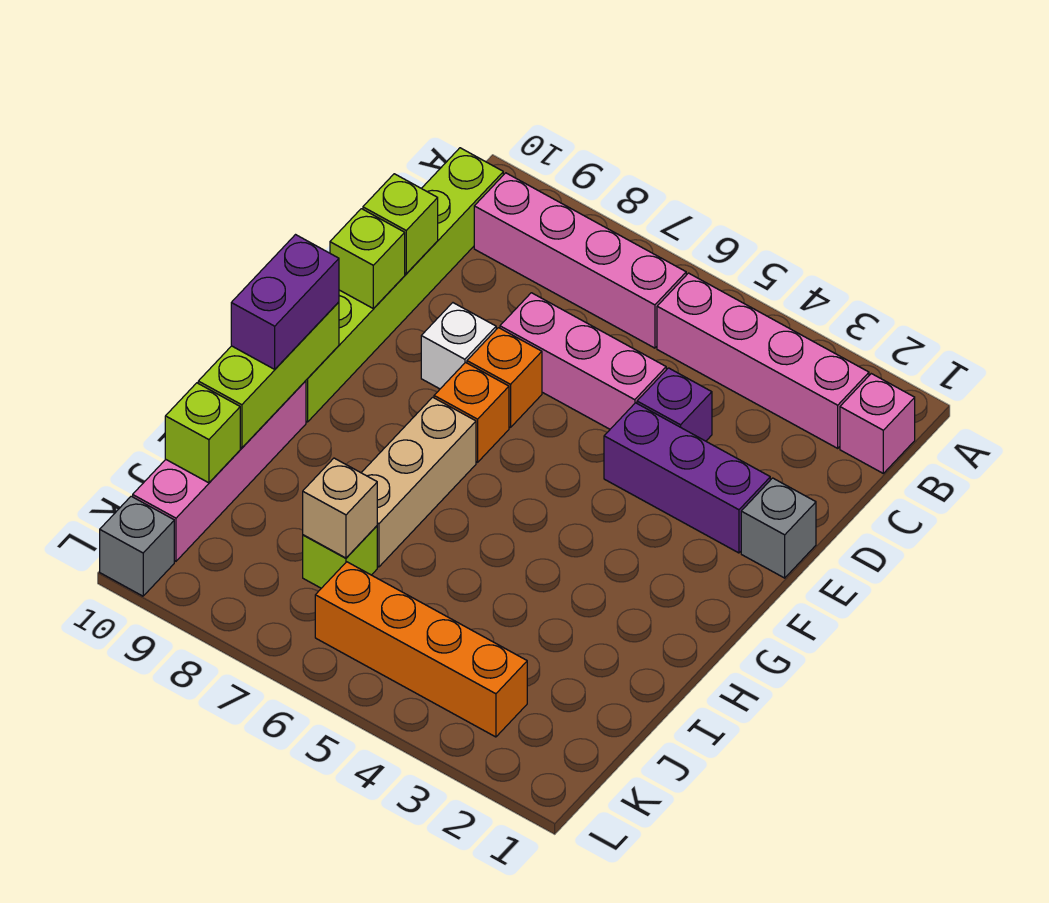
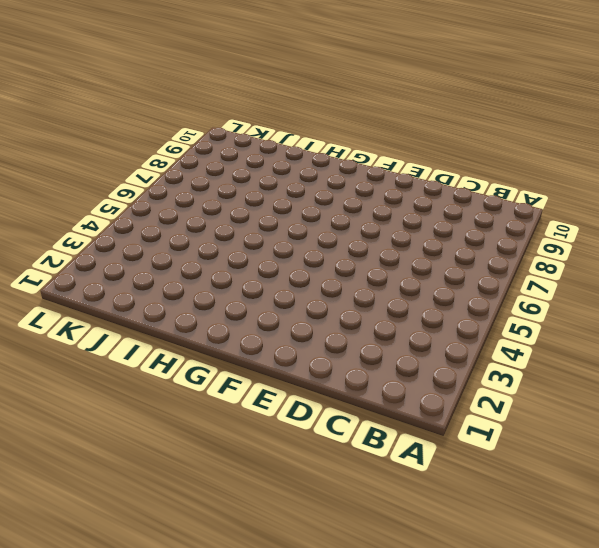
none -> pink 1x1 brick [840,374,915,473]
none -> pink 1x4 brick [657,273,869,448]
none -> pink 1x4 brick [474,173,686,348]

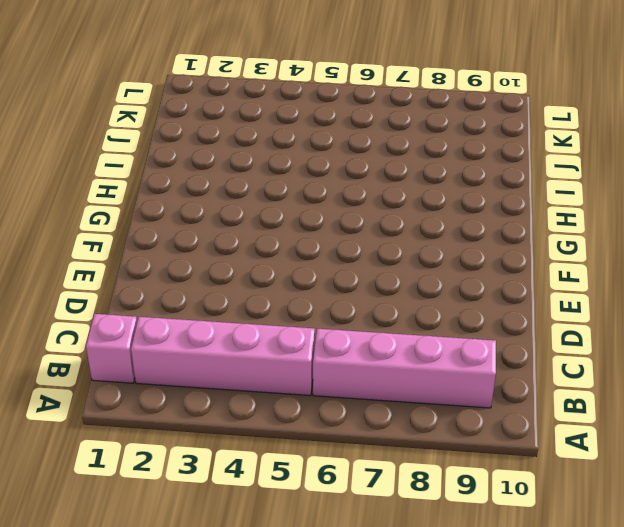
none -> lime 1x6 brick [306,148,503,422]
none -> purple 1x1 brick [637,368,712,441]
none -> pink 1x3 brick [500,293,666,429]

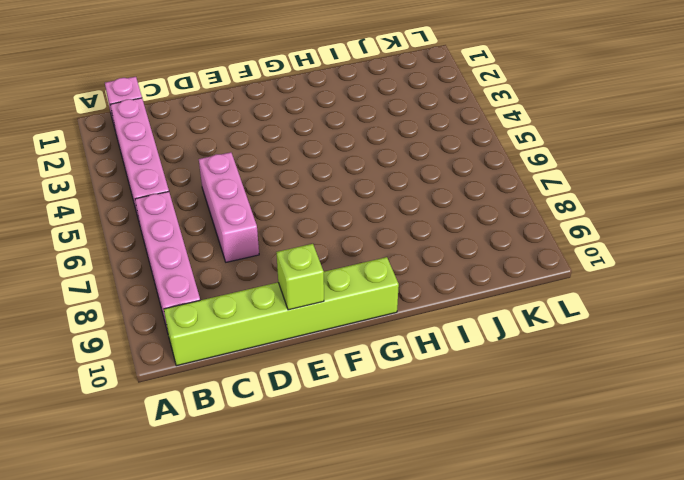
none -> purple 1x1 brick [637,368,712,441]
none -> grey 1x1 brick [741,478,816,578]
none -> purple 1x3 brick [604,403,770,553]

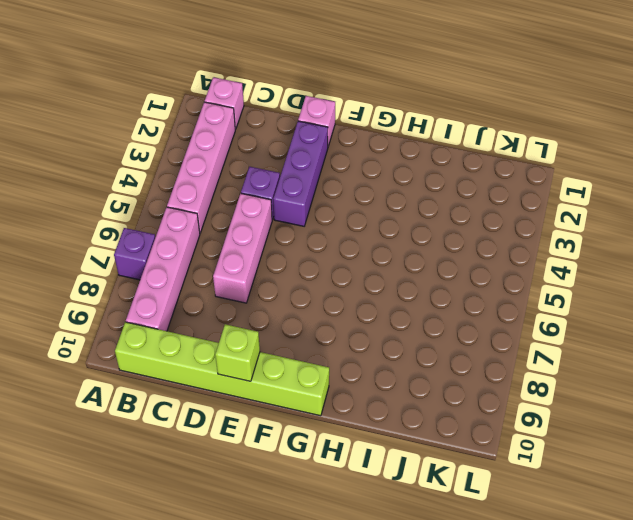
purple 1x1 brick [114,228,155,280] -> none
pink 1x1 brick [298,96,335,146] -> grey 1x1 brick [741,478,816,578]
none -> orange 1x1 brick [467,328,542,428]
none -> white 1x1 brick [421,303,496,389]
none -> orange 1x1 brick [434,362,509,462]

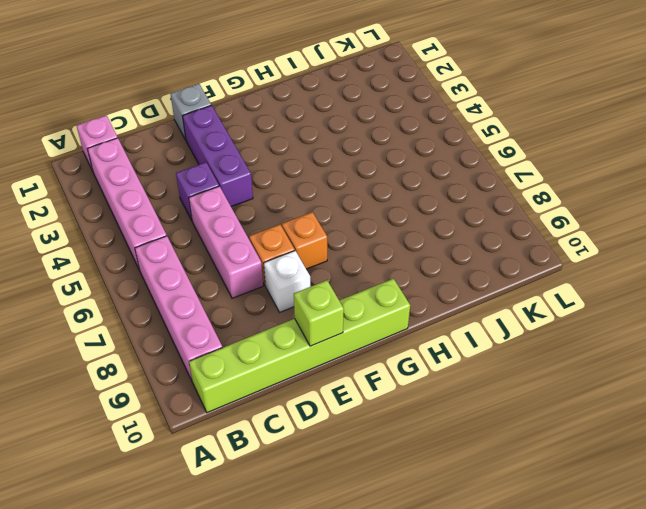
none -> tan 1x3 brick [361,397,476,567]
none -> pink 1x4 brick [133,381,306,561]
none -> lime 1x1 brick [303,526,377,588]

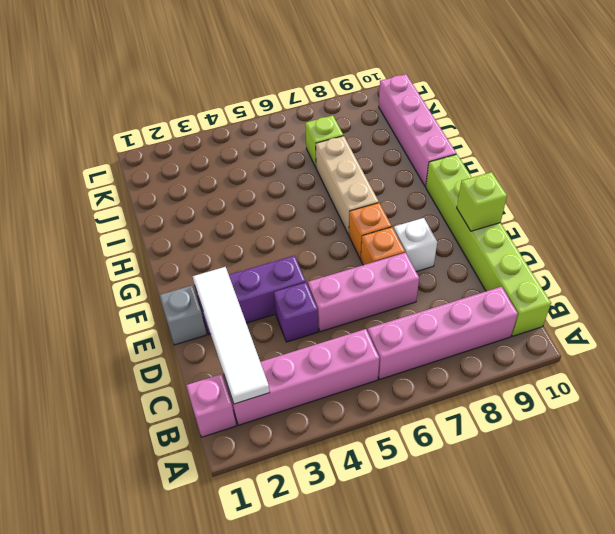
white 1x4 tile [193,267,270,404] -> none
none -> orange 1x4 brick [315,562,527,737]
none -> grey 1x1 brick [100,496,174,596]
none -> lime 1x1 brick [363,174,438,274]

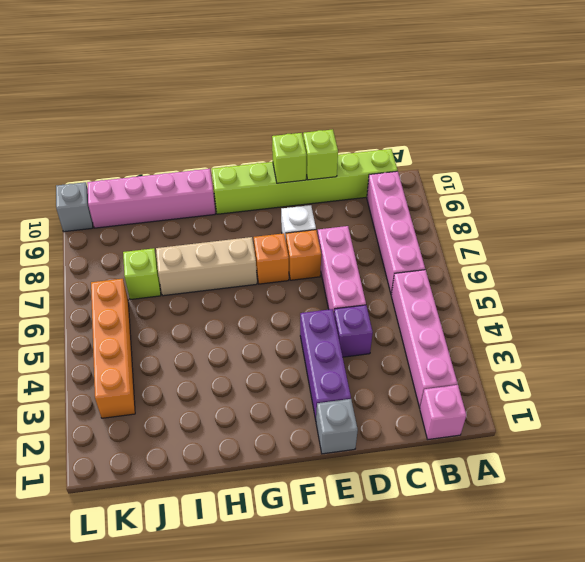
none -> lime 1x3 brick [198,302,339,448]
none -> tan 1x1 brick [303,458,377,558]
none -> lime 1x1 brick [165,383,240,483]

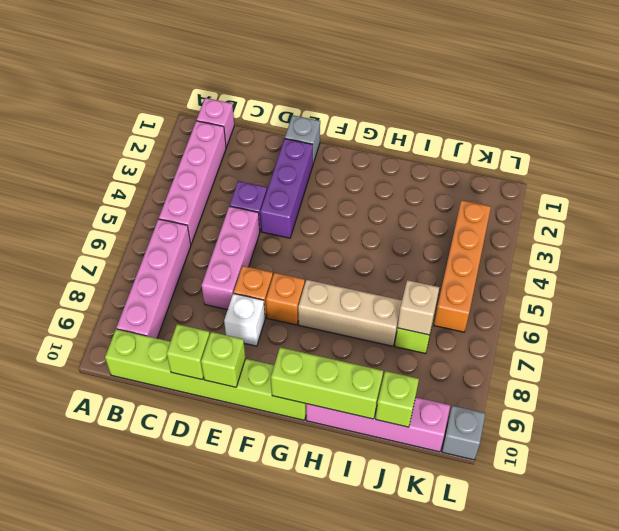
none -> purple 1x2 brick [231,235,339,369]

